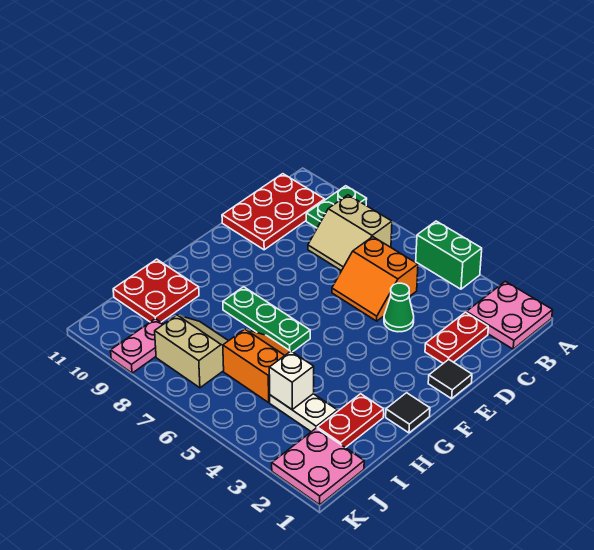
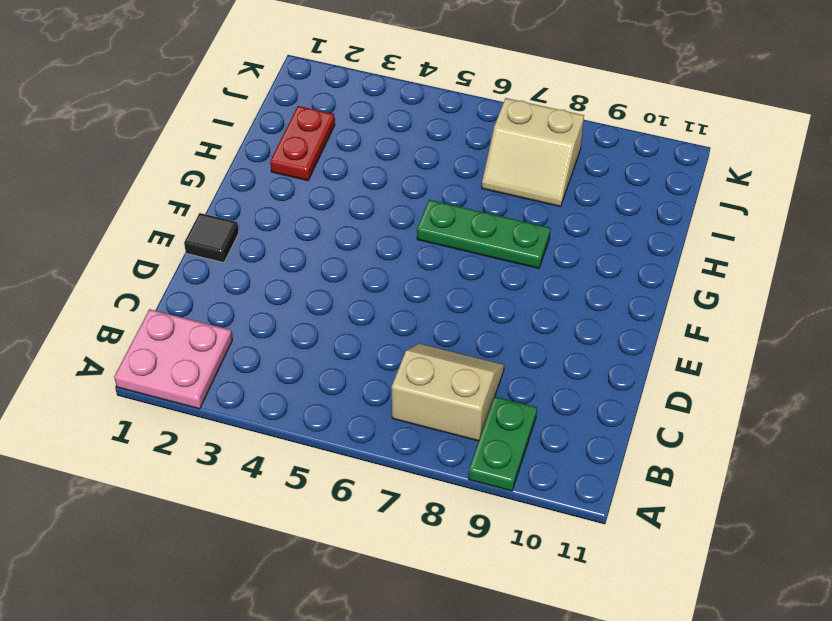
none -> green 1x2 brick [416,221,482,289]
none -> red 2x3 plate [222,174,325,250]
none -> red 1x2 plate [425,312,488,363]

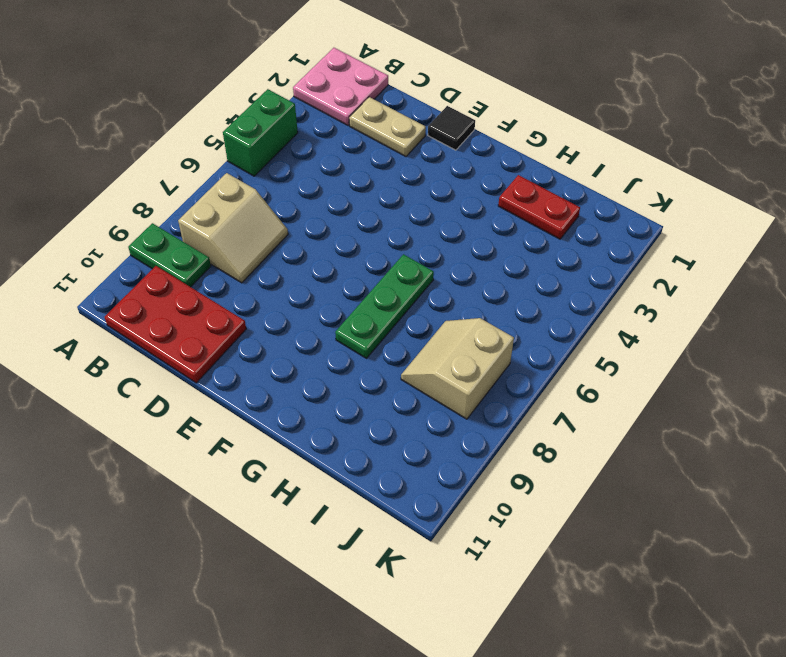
tan 1x2 plate [349,97,426,157] -> red 1x2 plate [425,312,488,363]
none -> orange 2x2 slope [332,237,418,321]
none -> green 1x1 cone [384,283,414,332]
none -> black 1x1 tile [386,393,430,433]

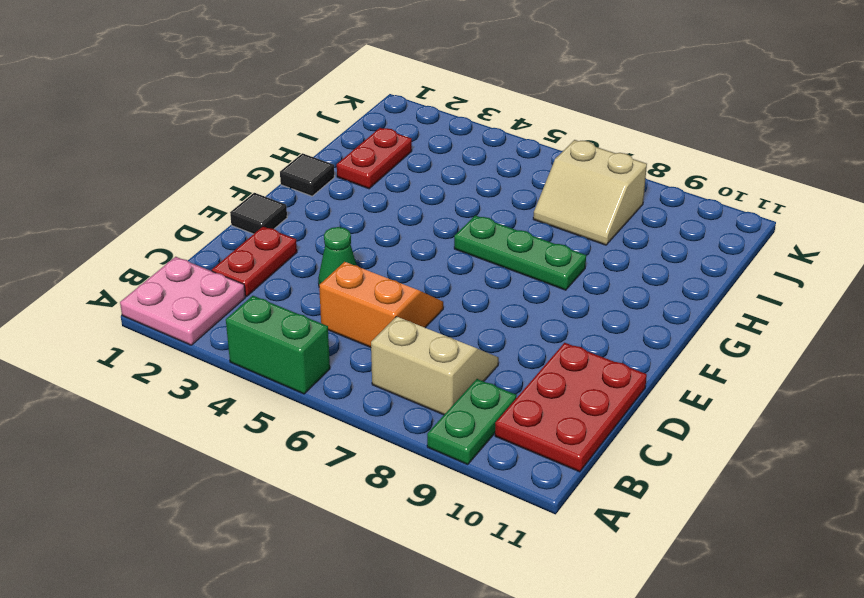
none -> orange 2x2 slope [223,329,290,402]
none -> red 2x2 plate [113,259,199,322]
none -> white 1x2 plate [270,394,337,432]

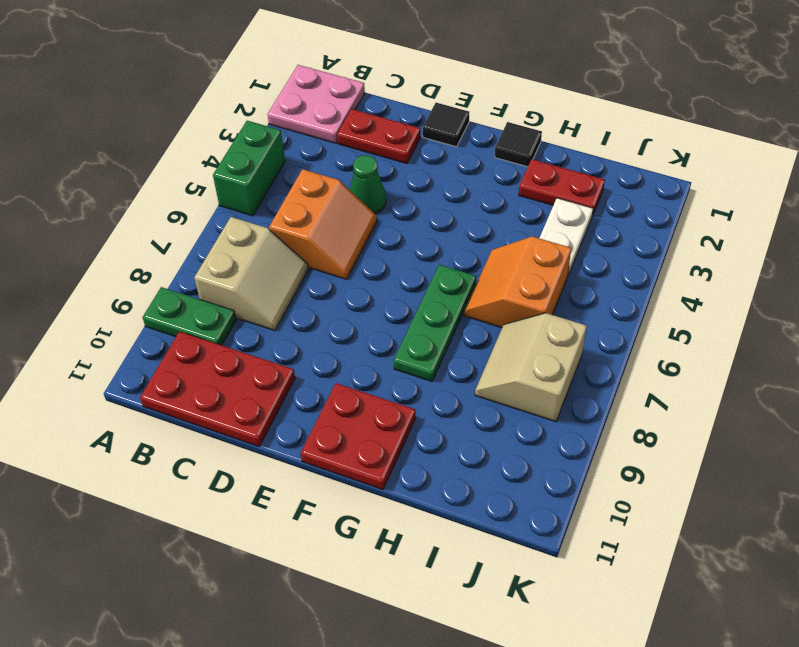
red 2x2 plate [301,383,416,490] -> red 2x2 plate moved to [113,259,199,322]
none -> pink 2x2 plate [272,428,364,505]
none -> pink 1x2 plate [111,319,163,373]
none -> white 1x1 brick [269,351,314,409]

